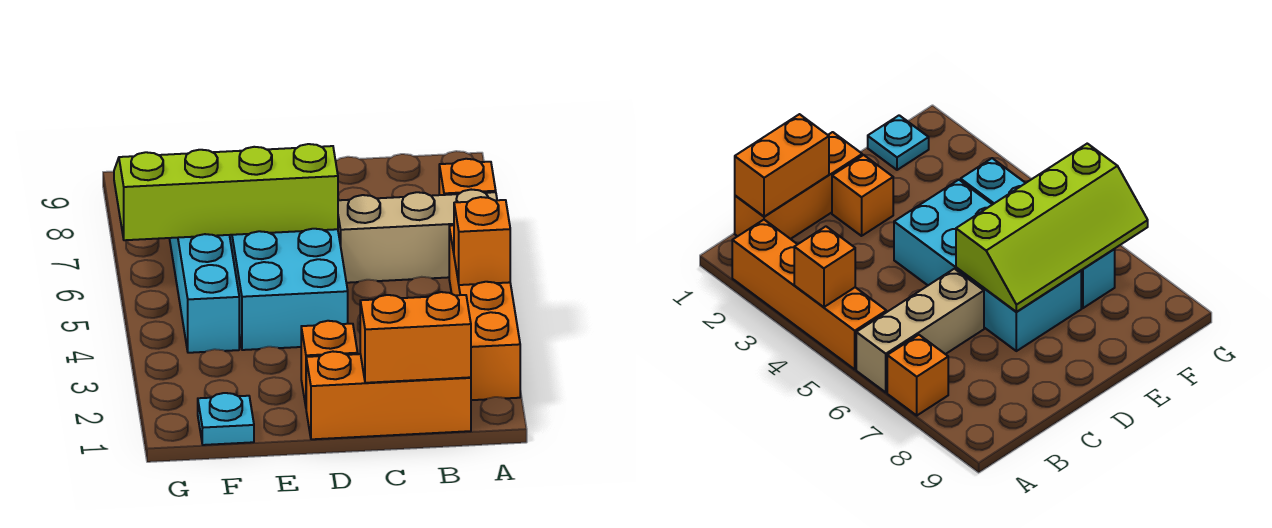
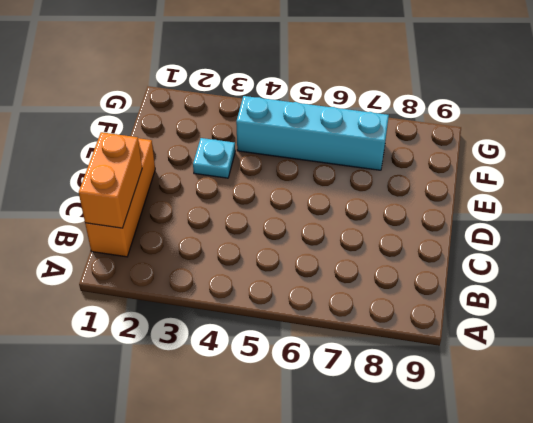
cyan 1x1 plate [193,138,235,178] -> cyan 1x1 plate moved to [198,393,254,445]
none -> orange 1x4 brick [449,225,520,400]
none -> tan 1x3 brick [338,190,497,283]

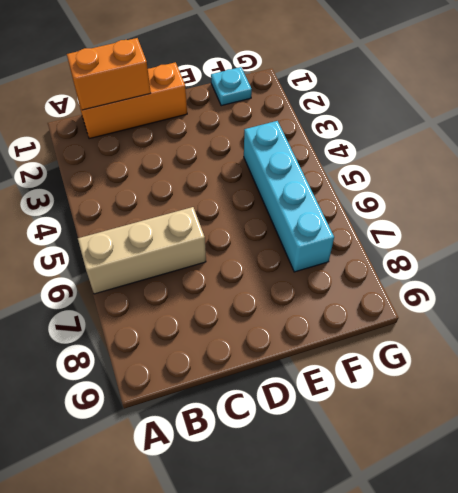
none -> orange 1x4 brick [449,225,520,400]
none -> orange 1x1 brick [439,159,496,195]

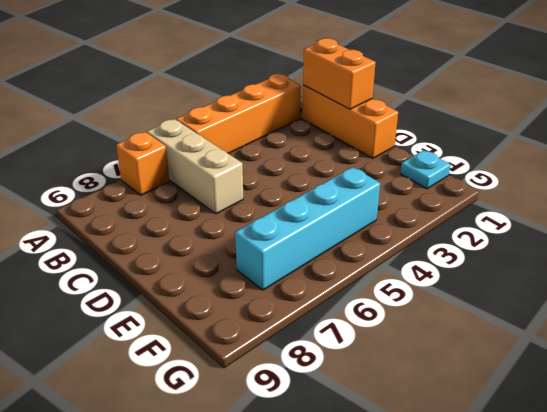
none -> orange 1x1 brick [301,321,358,406]
none -> cyan 2x4 brick [230,229,348,350]

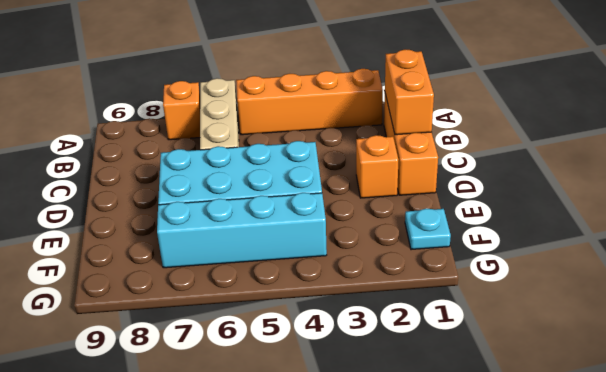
none -> orange 1x1 brick [454,197,510,285]
none -> lime 2x4 slope [114,144,338,240]

